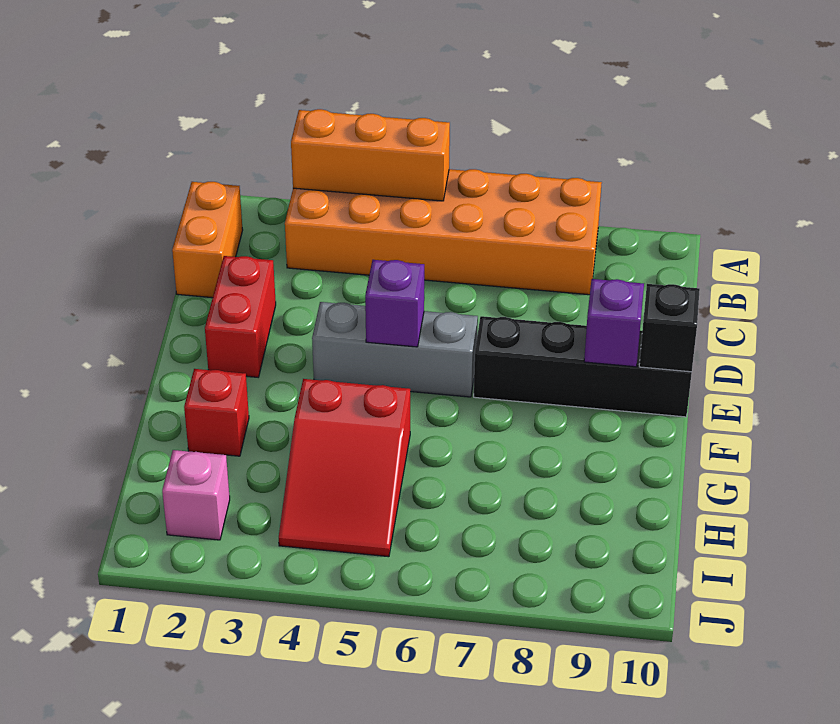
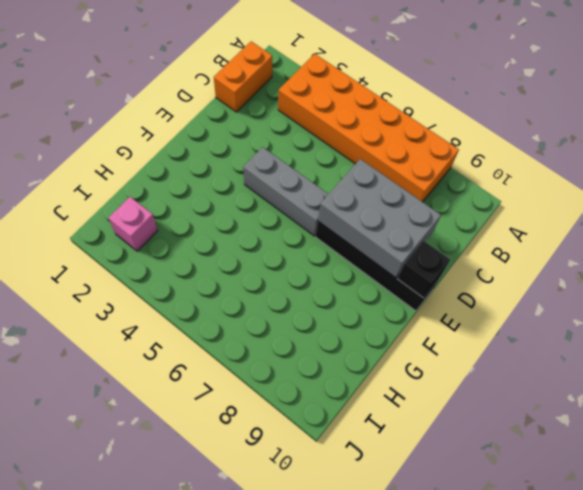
grey 2x3 brick [318,159,441,278] -> purple 1x1 brick [584,279,644,367]
none -> red 1x2 brick [205,256,276,377]
none -> red 1x1 brick [184,369,249,456]
none -> red 2x3 slope [279,379,410,557]

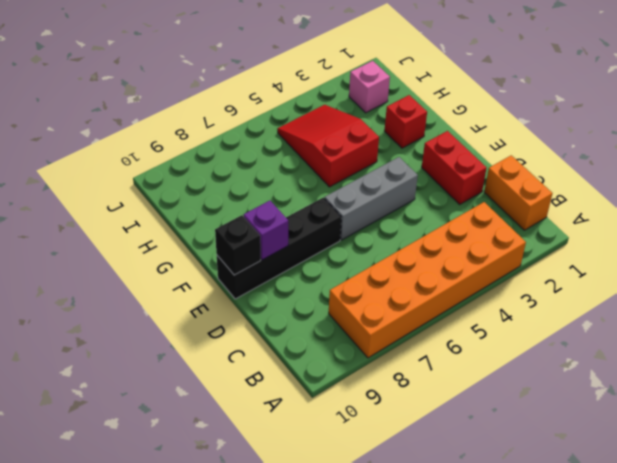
none -> orange 1x3 brick [291,109,450,201]
none -> purple 1x1 brick [365,260,424,347]

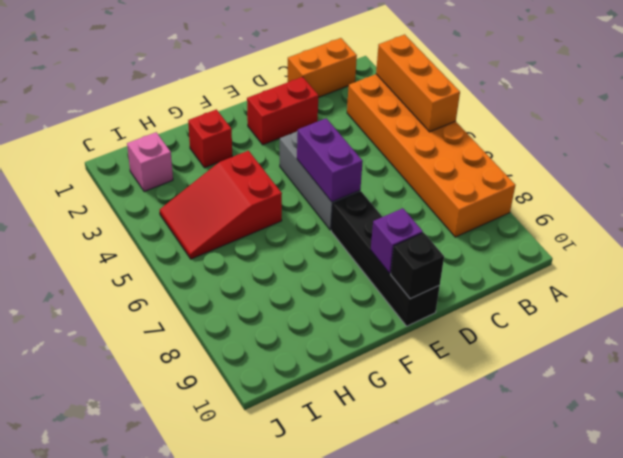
purple 1x2 brick [297,118,363,202] -> purple 1x1 brick [365,260,424,347]

